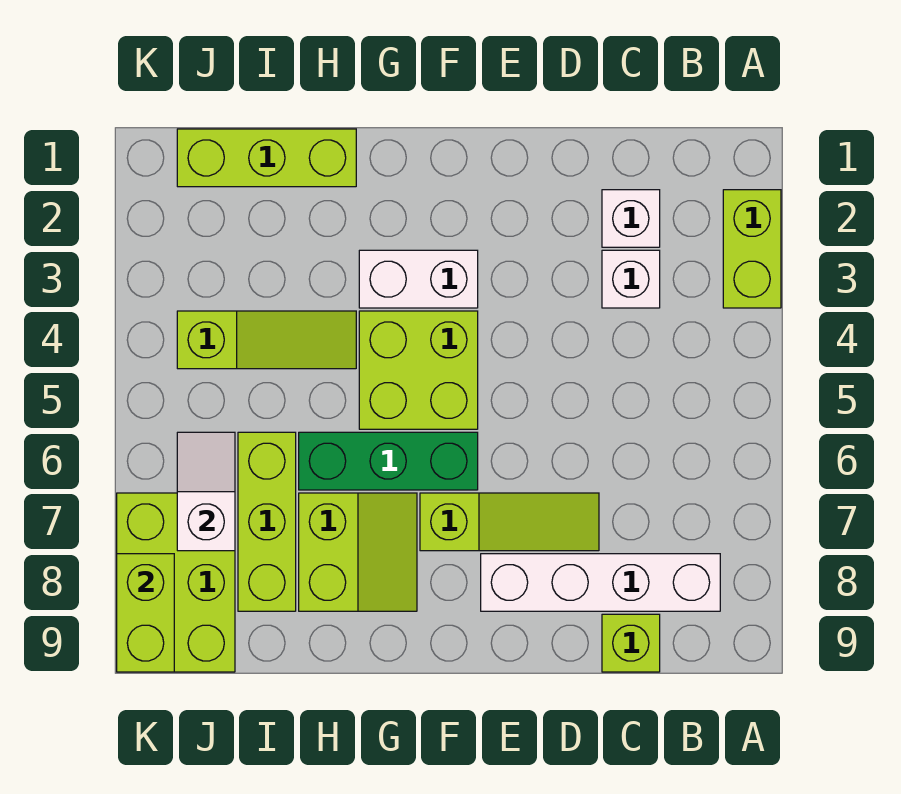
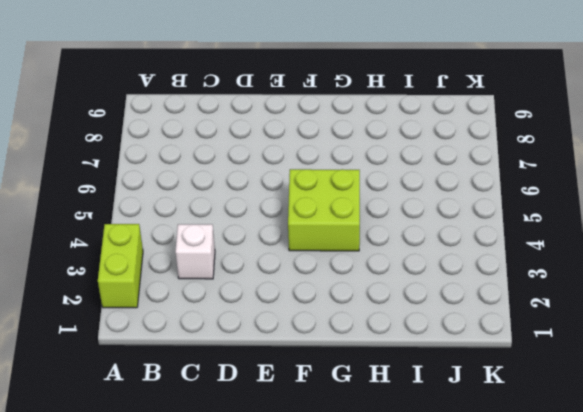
none -> white 1x4 brick [481,554,720,611]
none -> white 1x1 brick [602,190,660,247]
none -> lime 1x1 brick [602,614,660,672]

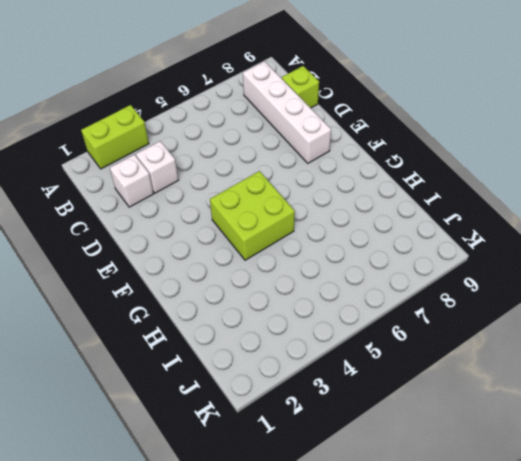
none -> lime 1x3 slope [420,493,599,551]
none -> white 1x2 brick [359,250,478,308]
none -> green 1x3 brick [299,432,478,490]

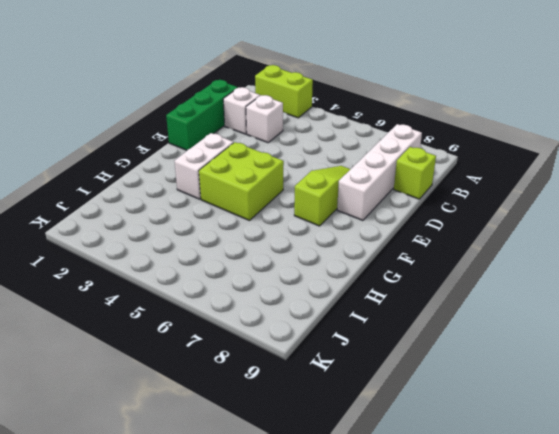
green 1x3 brick [166,80,238,150] -> green 1x3 brick moved to [299,432,478,490]
none -> lime 2x2 slope [299,493,417,611]
none -> lime 1x3 brick [177,129,356,187]
none -> lime 1x3 slope [177,311,356,369]

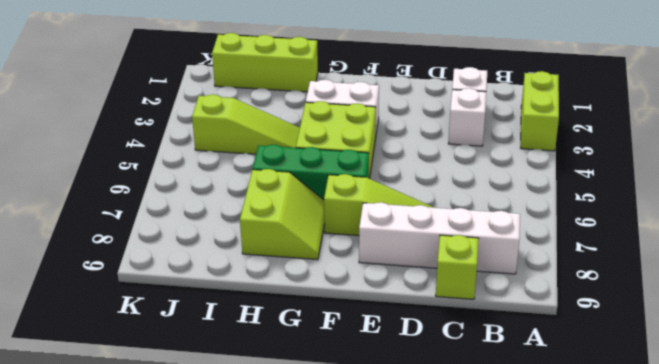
none -> lime 1x3 brick [238,432,296,611]
none -> lime 2x3 brick [117,493,235,672]
none -> white 1x2 slope [177,432,235,551]

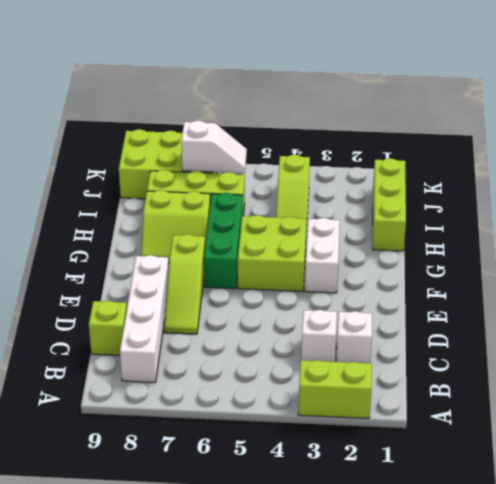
none -> lime 1x2 brick [117,554,174,672]

